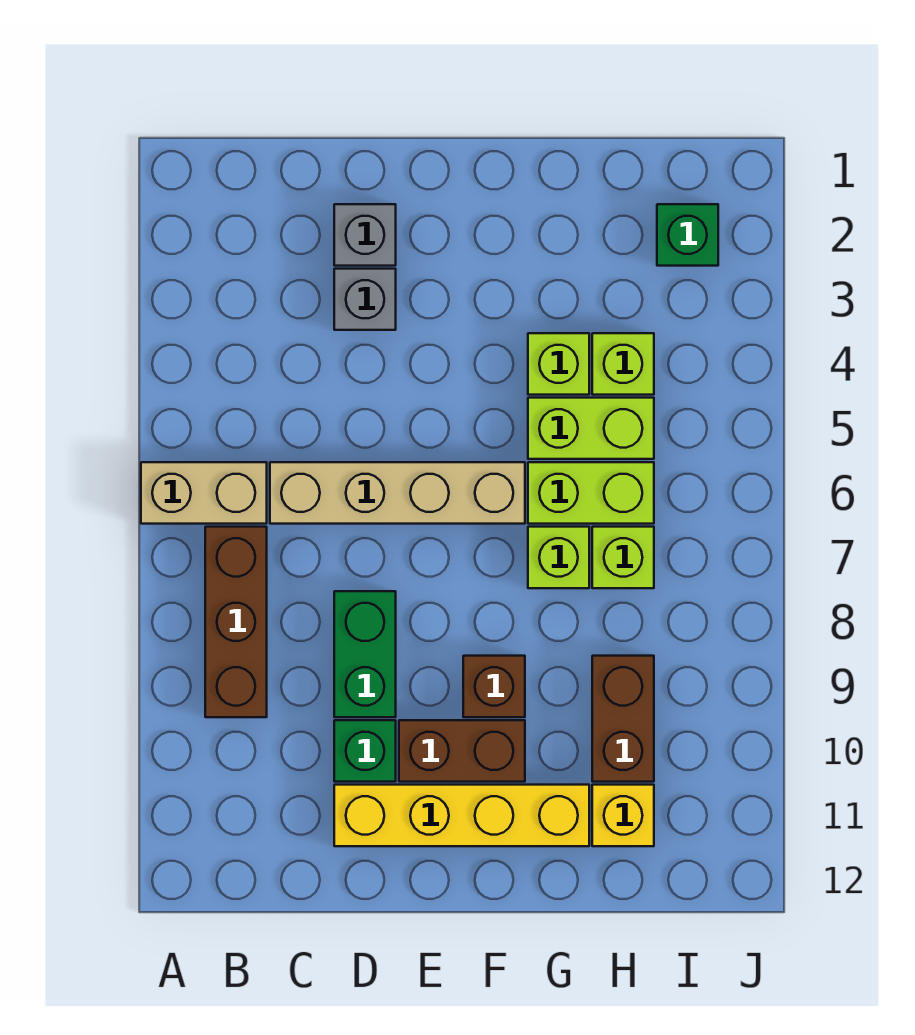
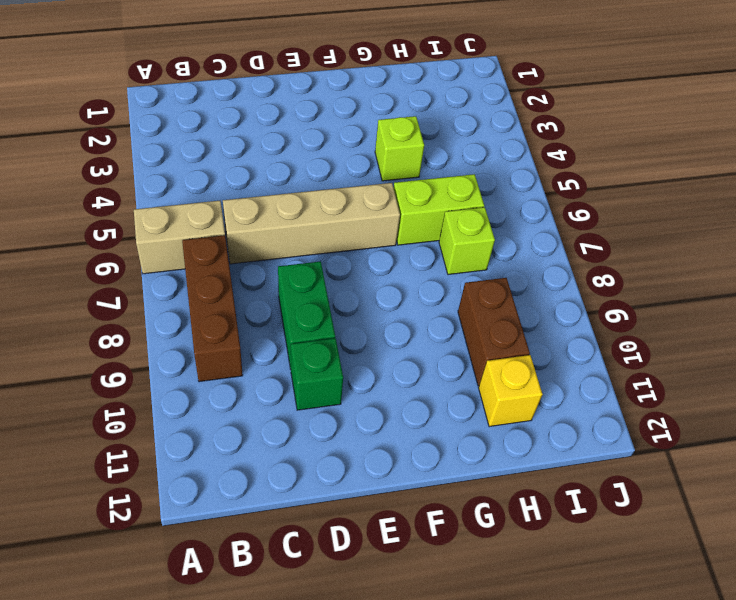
none -> grey 1x1 brick [334,204,396,266]
none -> grey 1x1 brick [334,269,396,330]
none -> yellow 1x4 brick [334,785,589,846]

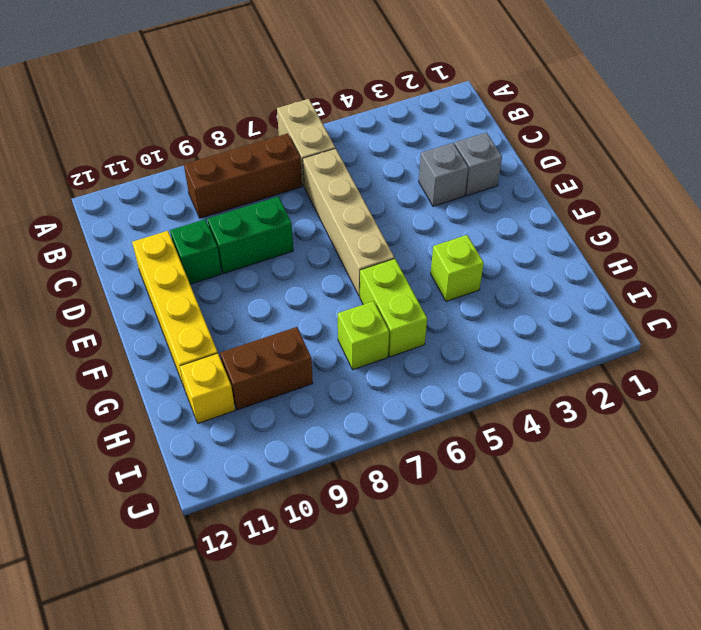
none -> brown 1x2 brick [399,720,525,782]
none -> brown 1x1 brick [463,656,525,717]
none -> lime 1x2 brick [528,398,654,459]

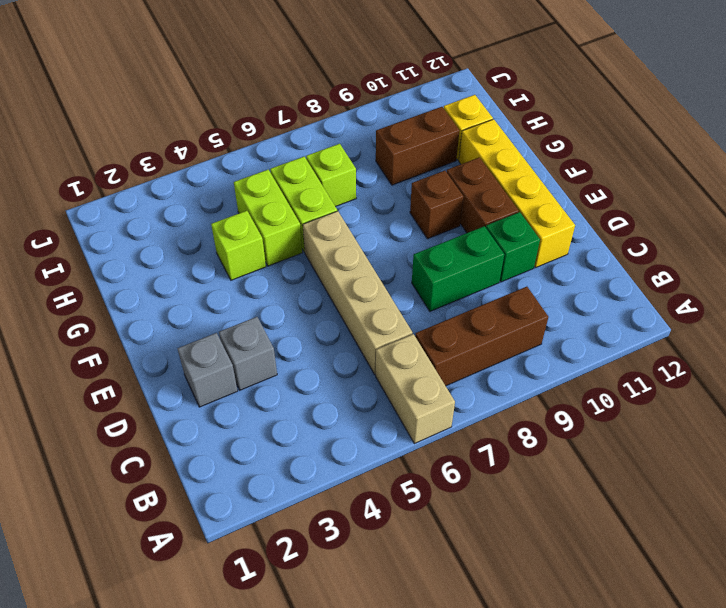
none -> lime 1x1 brick [528,527,589,588]
none -> lime 1x1 brick [592,333,654,395]
none -> green 1x1 brick [657,204,718,266]

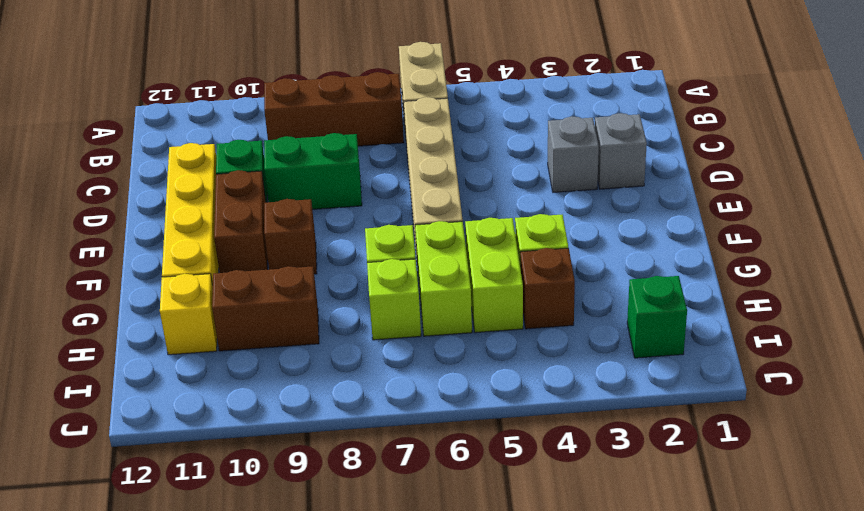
brown 1x1 brick [520,248,575,329] -> lime 1x1 brick [592,333,654,395]

